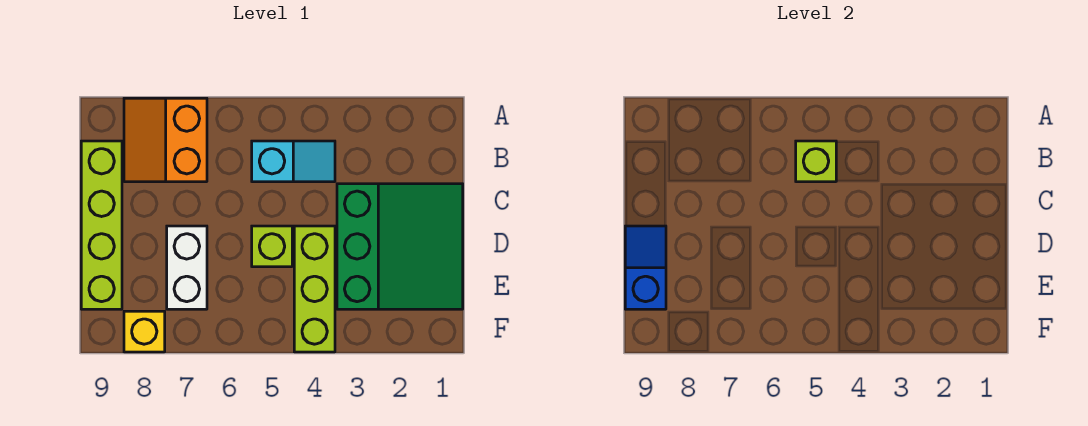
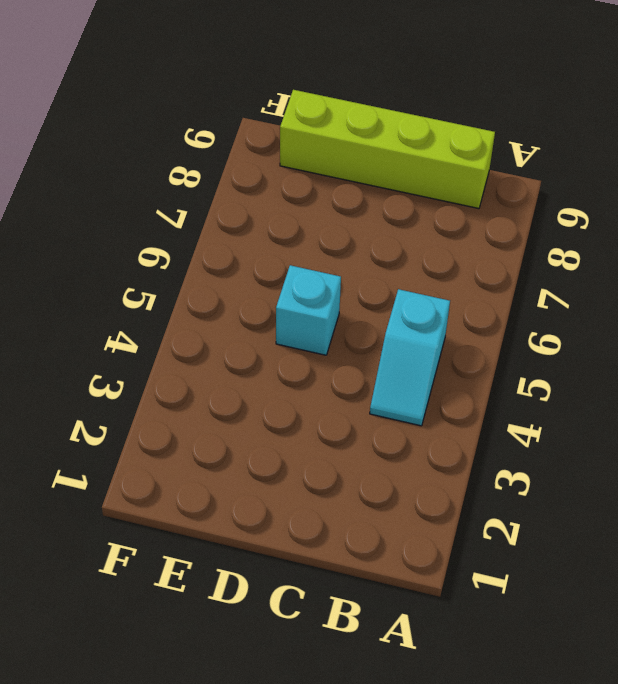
cyan 1x1 brick [276,265,341,355] -> lime 1x1 brick [252,226,292,267]
none -> orange 2x2 slope [124,98,207,182]
none -> green 3x3 slope [337,184,463,309]

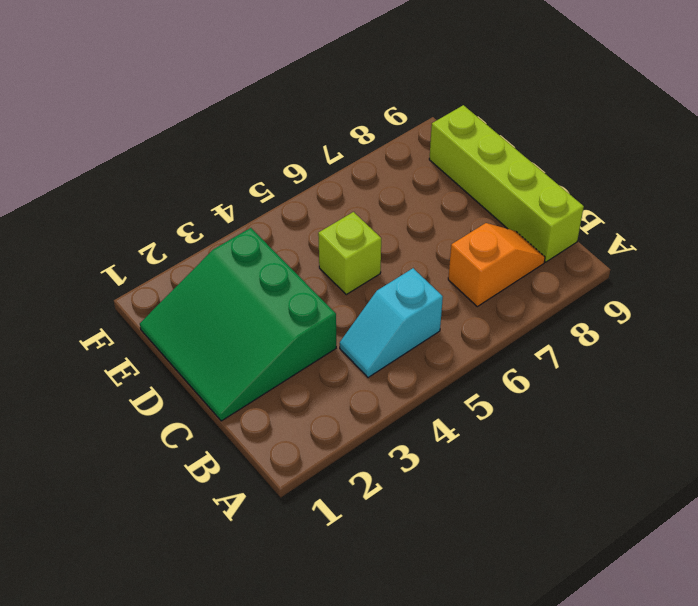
orange 1x2 slope [448,223,545,306] -> orange 2x2 slope [124,98,207,182]
none -> lime 1x3 brick [294,226,335,352]
none -> white 1x2 brick [167,226,207,309]

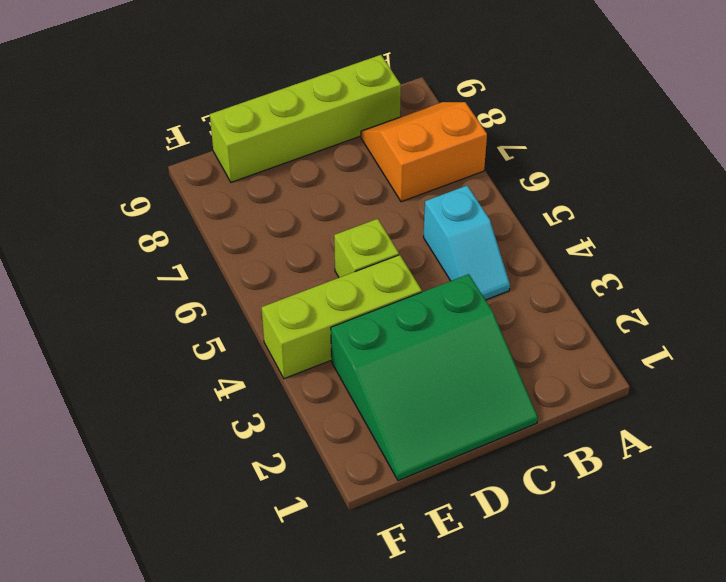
none -> white 1x2 brick [167,226,207,309]
none -> yellow 1x1 brick [124,311,165,352]

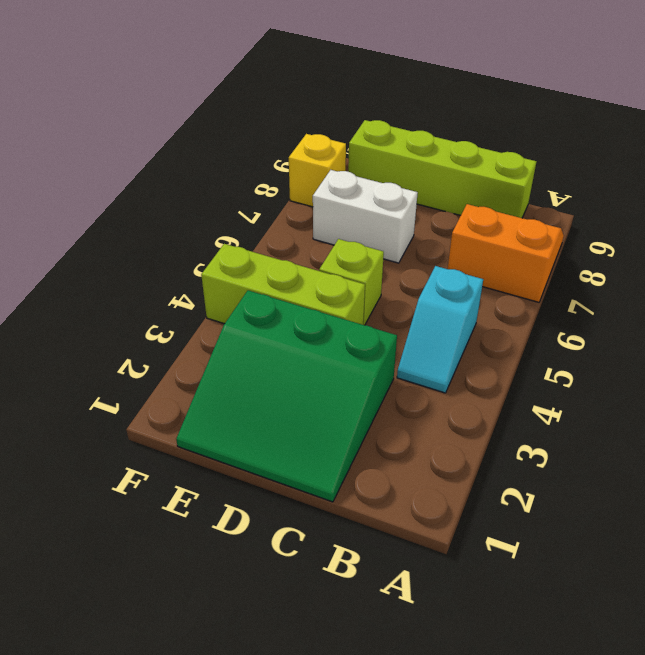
none -> lime 1x1 brick [796,141,836,182]
none -> blue 1x2 slope [625,226,666,309]

